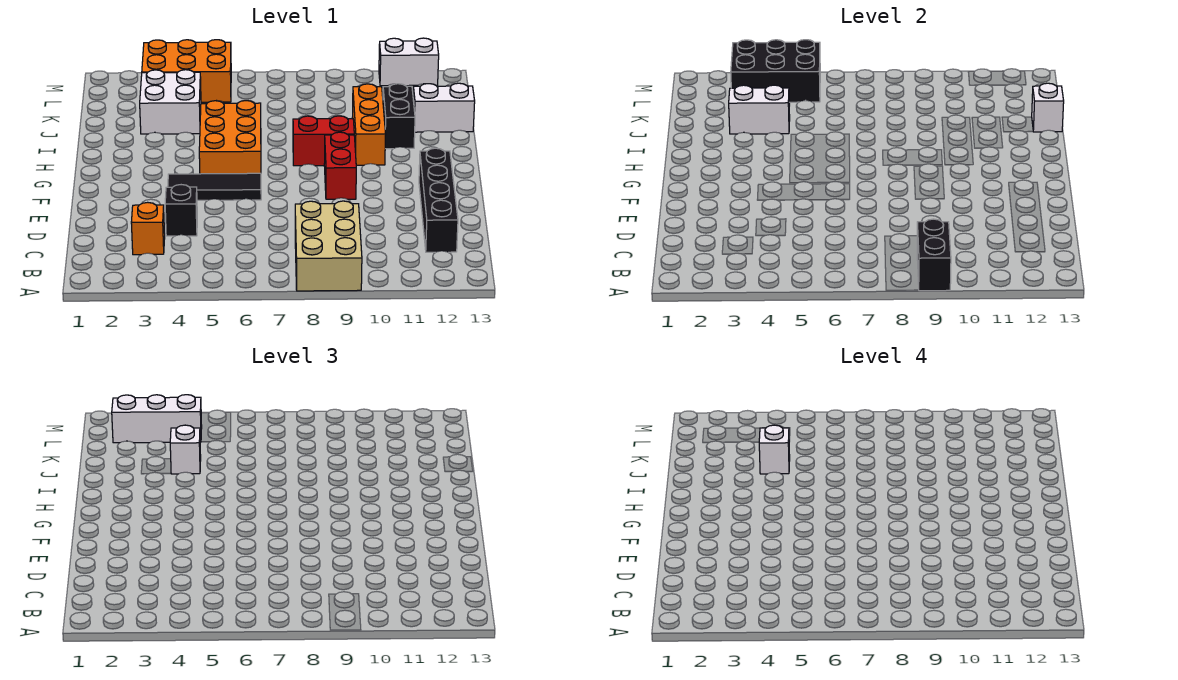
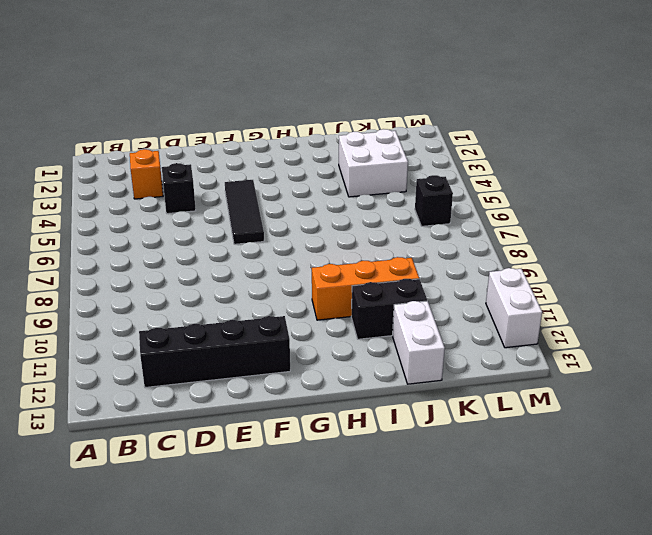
black 1x1 brick [415,175,453,226] -> none
none -> tan 2x3 brick [295,201,362,291]
none -> red 1x2 brick [324,132,356,199]
none -> orange 2x3 brick [199,101,261,174]

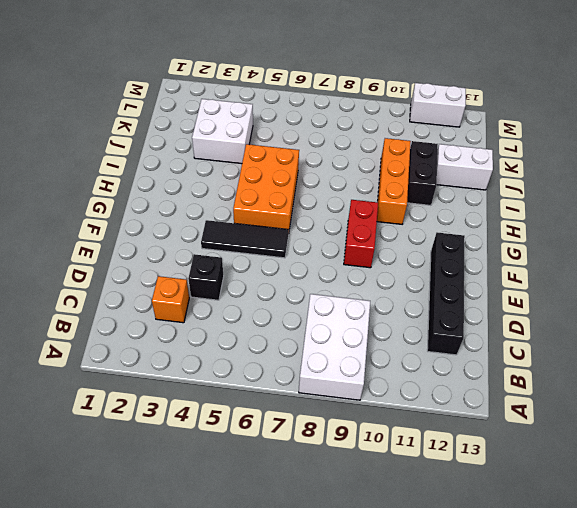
white 2x3 brick [299,294,370,400] -> tan 2x3 brick [295,201,362,291]
none -> red 1x2 brick [293,116,354,166]
none -> orange 2x3 brick [142,40,231,102]
none -> black 1x2 brick [917,219,951,291]

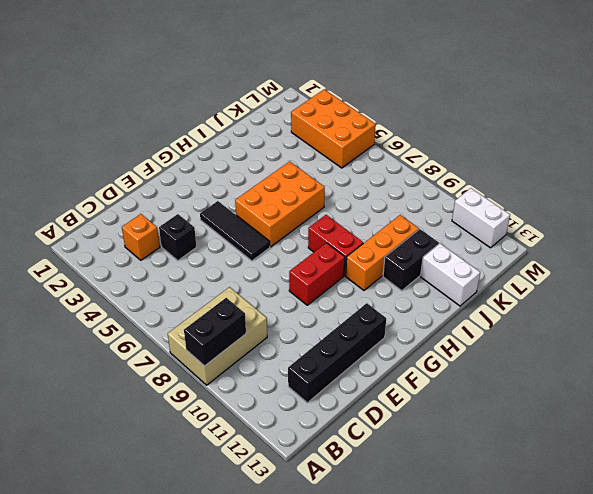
none -> white 2x2 brick [140,70,201,134]
none -> white 1x2 brick [729,85,790,134]
none -> white 1x1 brick [1032,83,1064,132]

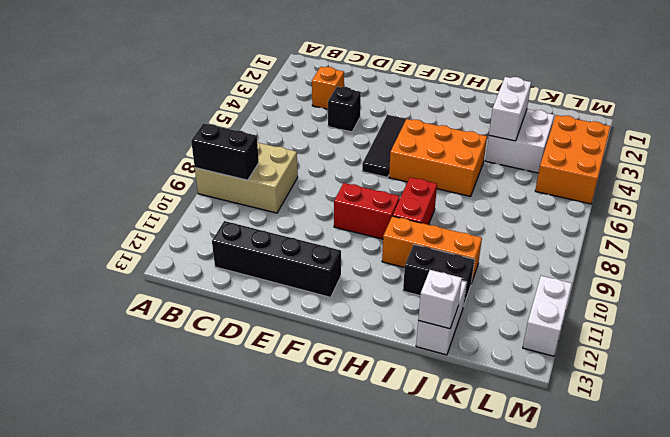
none -> black 2x3 brick [731,40,820,102]
none -> white 1x1 brick [170,425,201,474]
none -> white 1x3 brick [112,395,202,443]

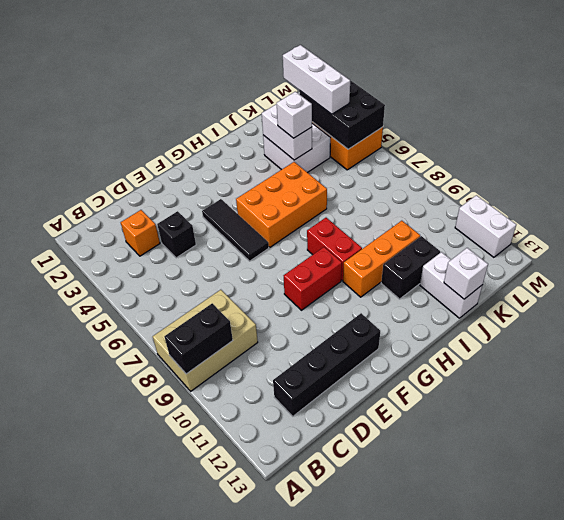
none -> white 1x1 brick [759,425,790,474]

